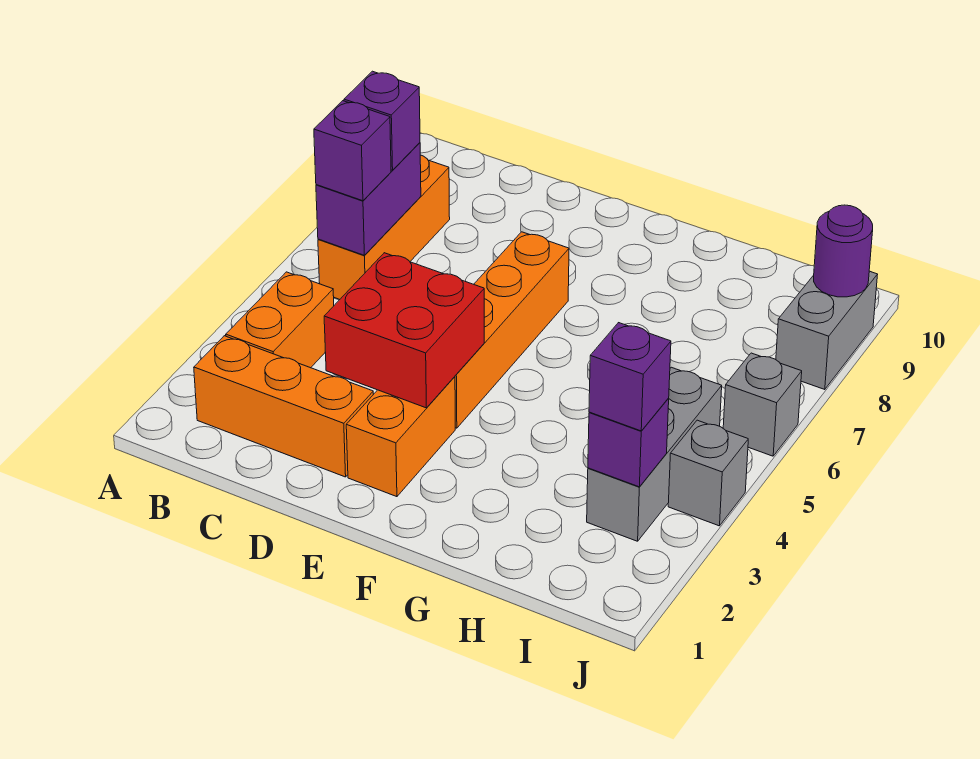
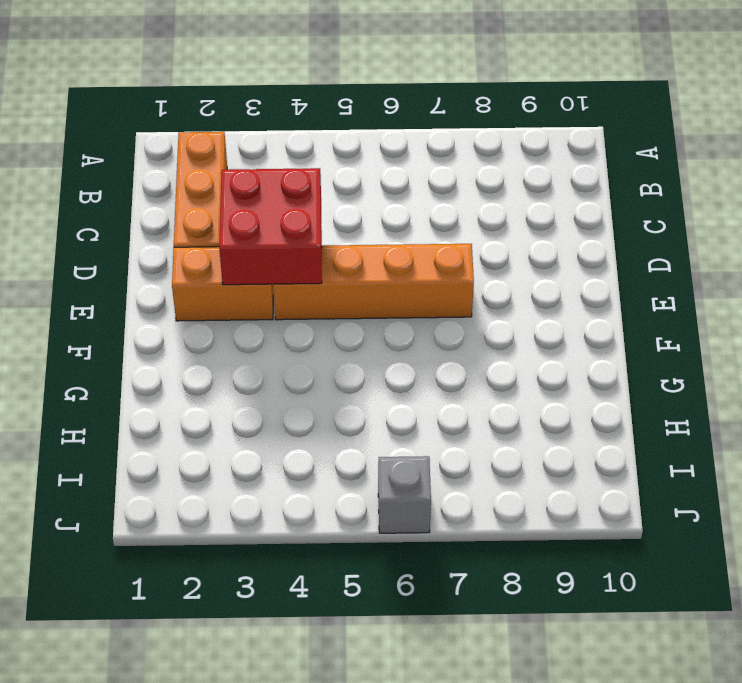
none -> orange 1x2 brick [226,272,334,368]
none -> orange 1x3 brick [318,155,450,299]
none -> grey 1x3 brick [587,367,722,541]

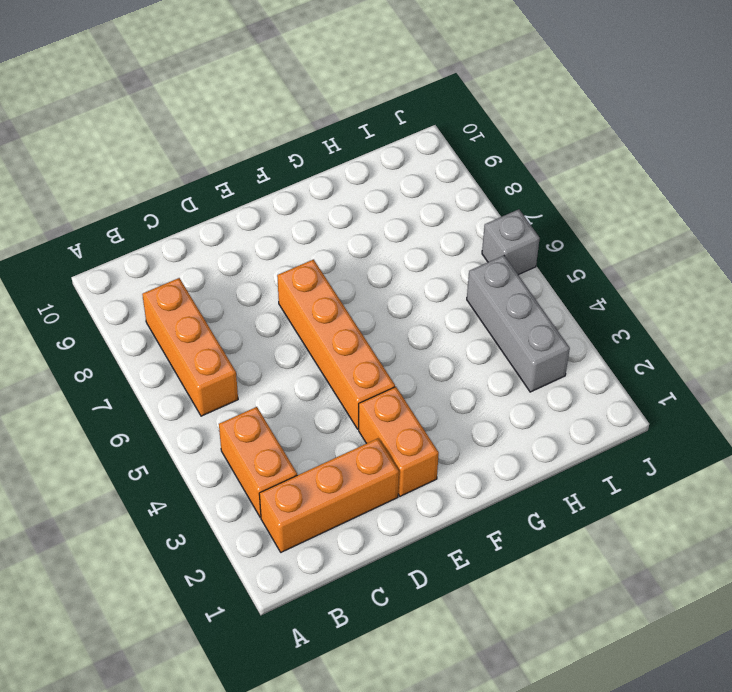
none -> grey 1x1 brick [668,420,748,526]
none -> grey 1x2 brick [776,271,878,390]
none -> purple 1x2 brick [316,143,421,255]

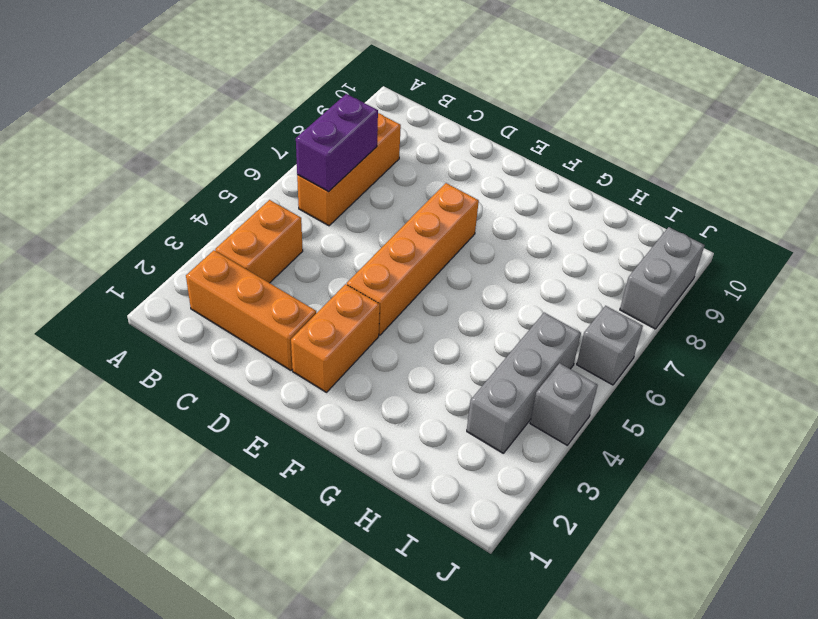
none -> red 2x2 brick [324,253,484,408]
none -> purple 1x1 brick [588,398,669,487]
none -> purple 1x1 round brick [814,205,873,297]

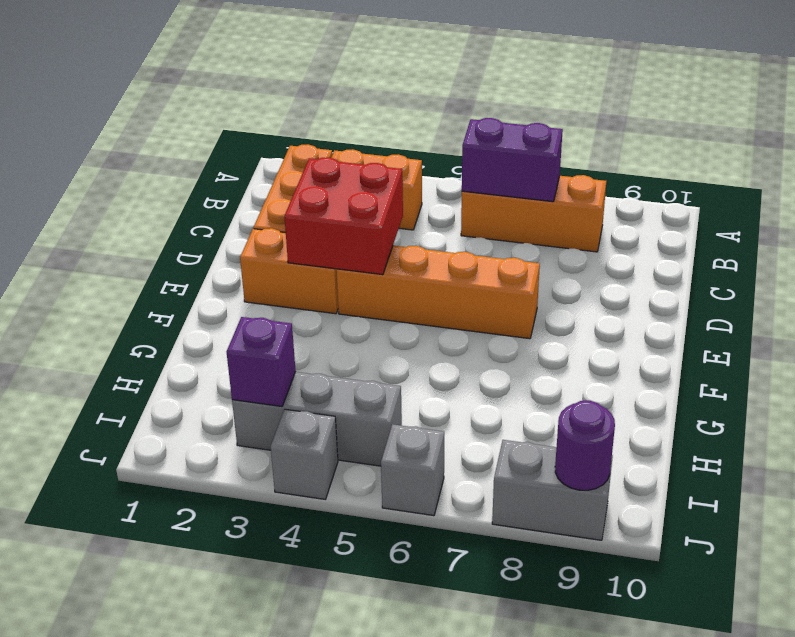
none -> purple 1x1 brick [314,101,391,201]
none -> purple 1x1 brick [344,71,420,170]
none -> purple 1x1 brick [589,323,671,431]

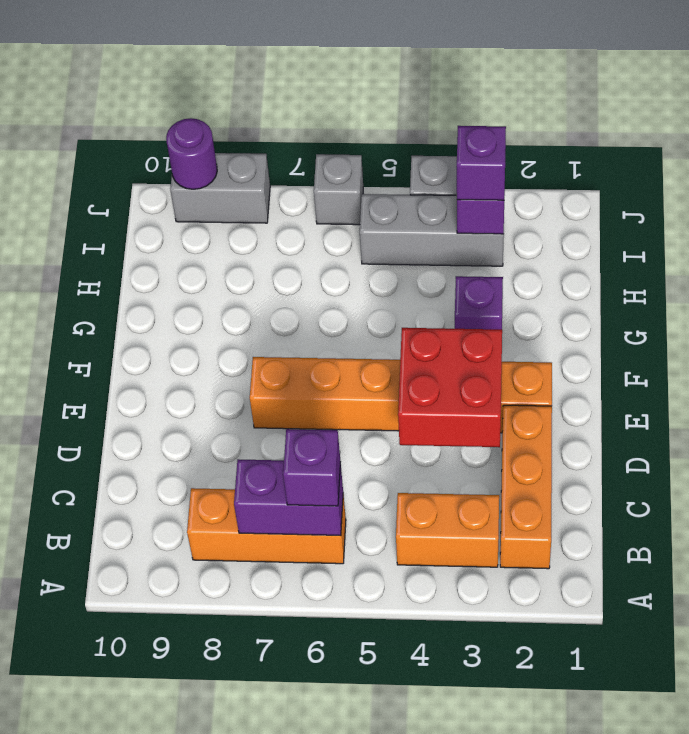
purple 1x1 brick [455,276,503,329] -> purple 1x1 brick moved to [344,71,420,170]

